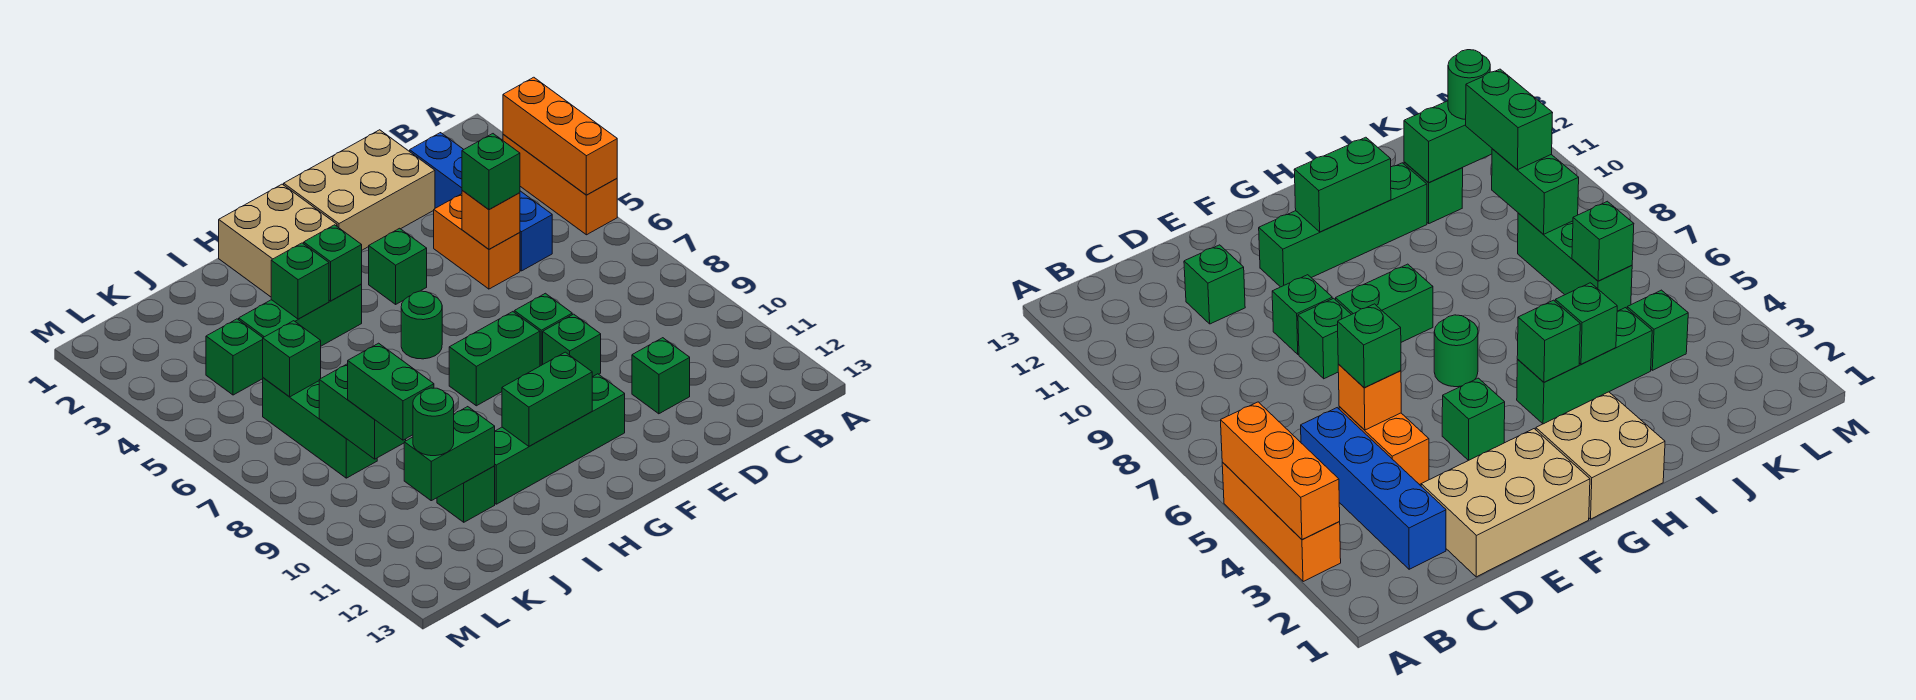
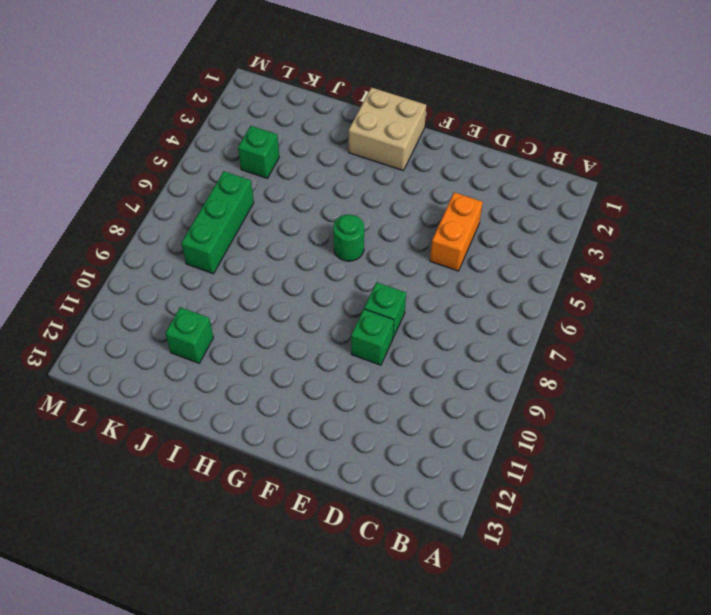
none -> orange 1x3 brick [503,134,617,235]
none -> blue 1x4 brick [410,133,552,271]
none -> tan 2x3 brick [284,130,435,250]

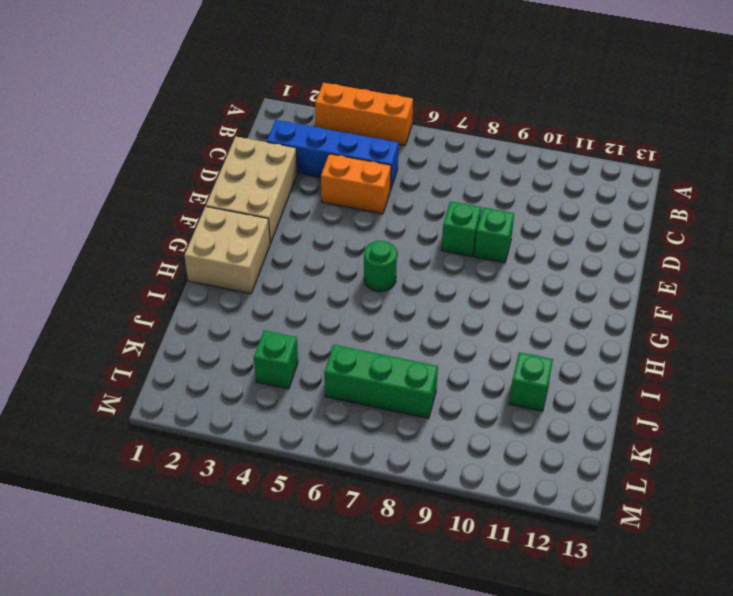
none -> green 1x1 brick [632,338,690,414]
none -> green 1x1 brick [369,228,427,304]
none -> green 1x2 brick [449,312,540,406]

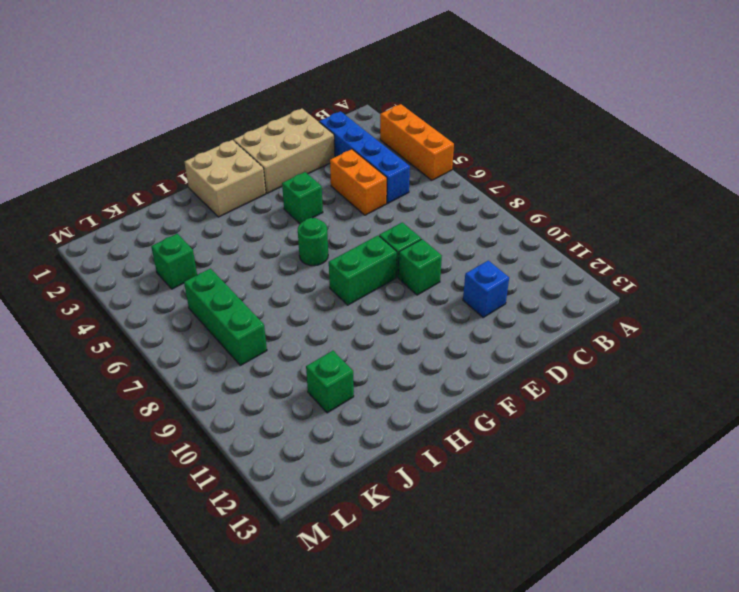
blue 1x1 brick [463,260,509,317] -> green 1x1 brick [632,338,690,414]
none -> green 1x4 brick [495,374,625,504]
none -> green 1x3 brick [239,284,362,346]
none -> orange 1x3 brick [503,77,617,195]

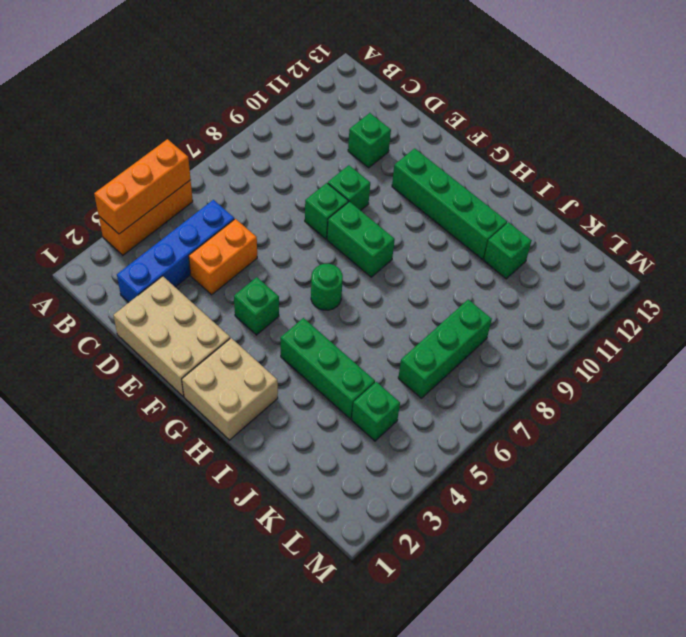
none -> orange 1x1 brick [462,191,520,249]
none -> green 1x2 brick [502,352,592,446]
none -> green 1x1 brick [304,225,362,301]

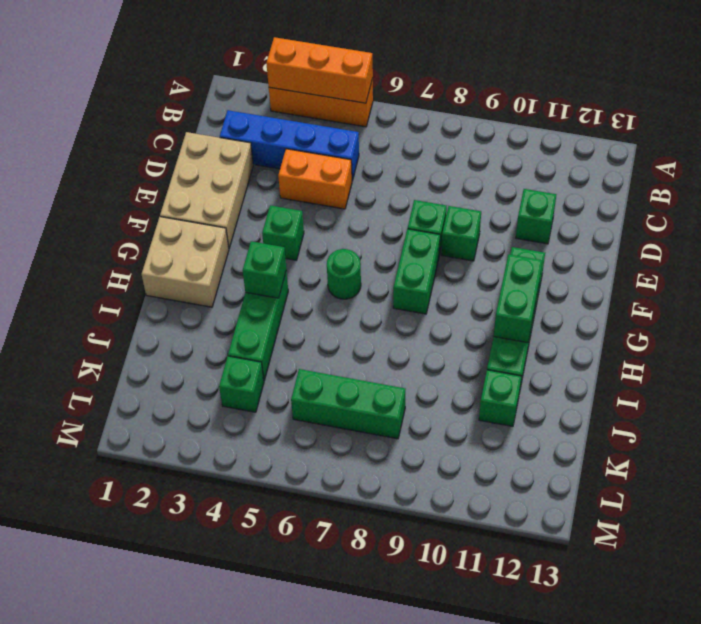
none -> orange 1x1 brick [462,191,520,249]
none -> green 1x1 brick [271,243,329,319]
none -> green 1x2 brick [404,407,495,501]

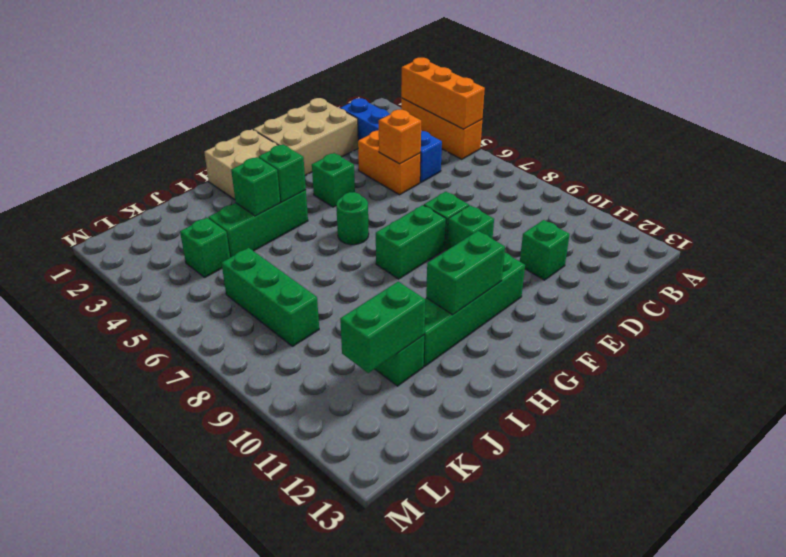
none -> green 1x1 brick [263,321,321,397]
none -> green 1x2 brick [319,364,406,459]
none -> green 1x1 brick [462,134,520,210]

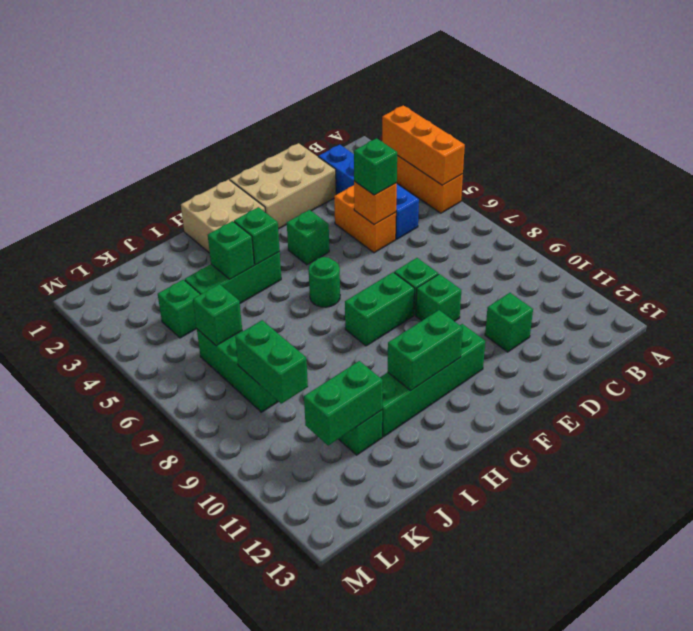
none -> green 1x2 brick [348,343,434,440]
none -> green 1x1 round brick [413,388,454,456]

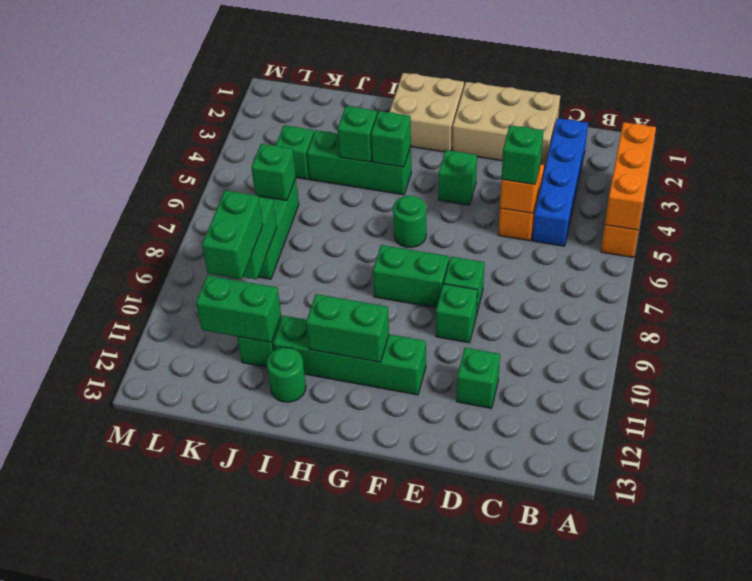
green 1x1 round brick [267,347,306,402] -> green 1x1 round brick moved to [413,388,454,456]

